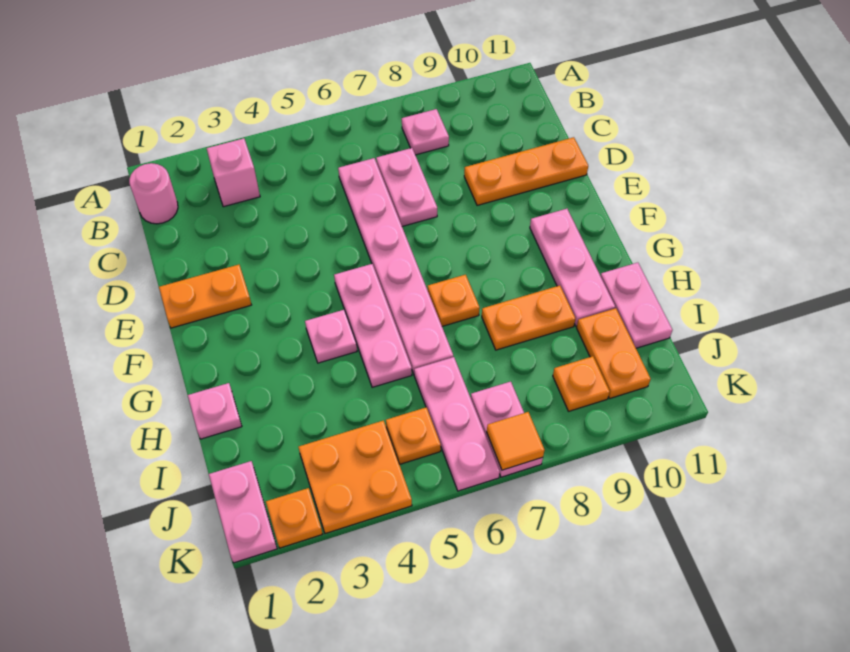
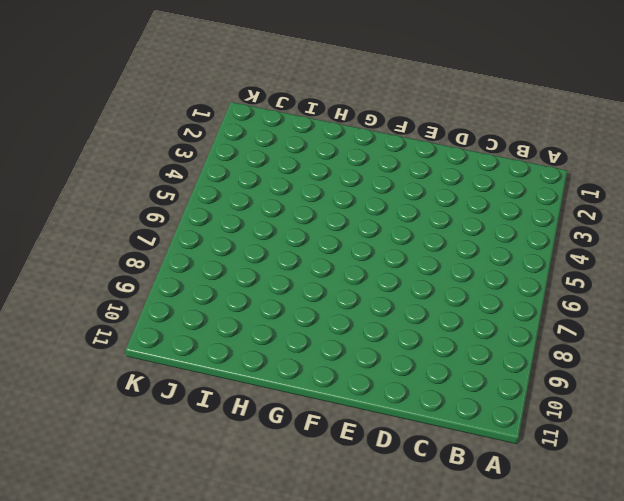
none -> pink 1x1 round brick [129,163,178,224]
none -> pink 1x1 brick [207,138,260,207]
none -> pink 1x1 plate [402,109,449,155]

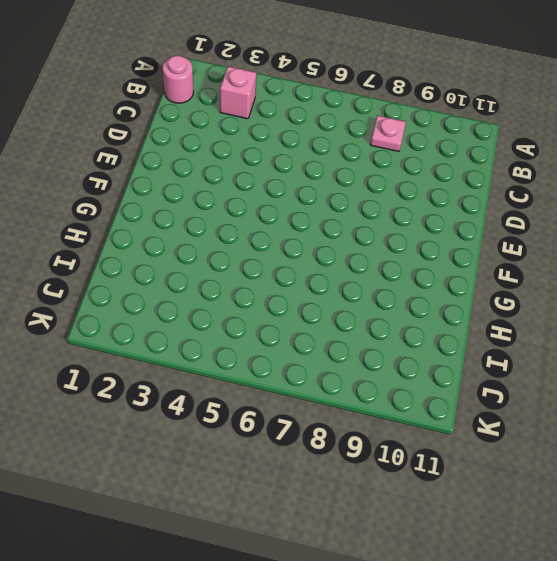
none -> pink 1x6 plate [338,158,453,374]
none -> pink 1x2 plate [376,148,437,226]
none -> orange 1x3 plate [464,137,588,205]

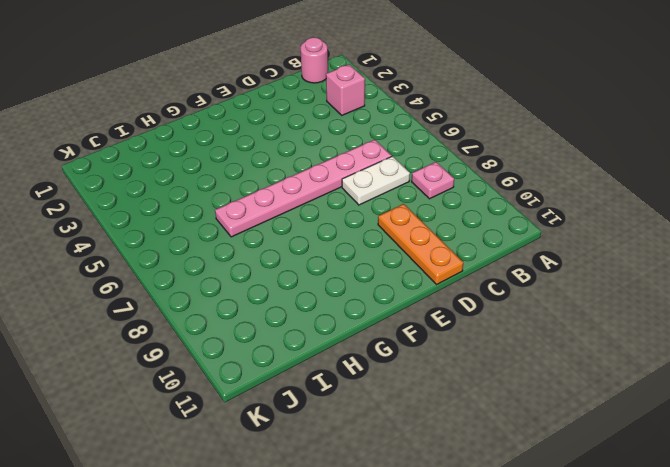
white 1x2 plate [342,156,410,205] -> pink 1x2 plate [376,148,437,226]
none -> orange 1x2 plate [159,265,251,328]
none -> pink 1x3 plate [334,264,412,387]
none -> pink 1x3 plate [530,209,615,326]

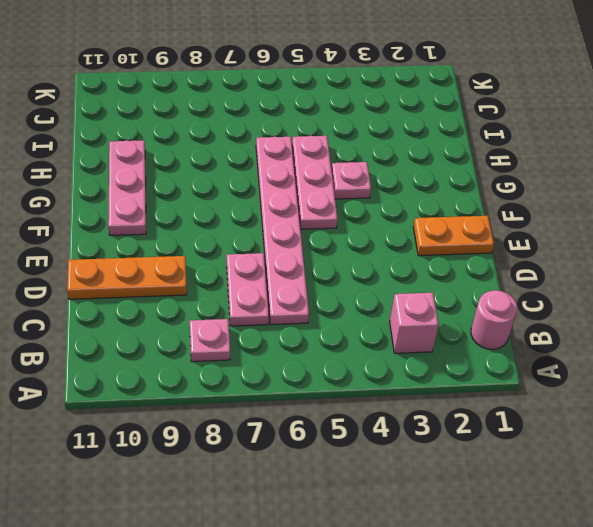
none -> orange 1x1 plate [428,275,480,326]
none -> pink 1x1 plate [188,383,242,439]
none -> orange 1x2 plate [482,286,575,350]

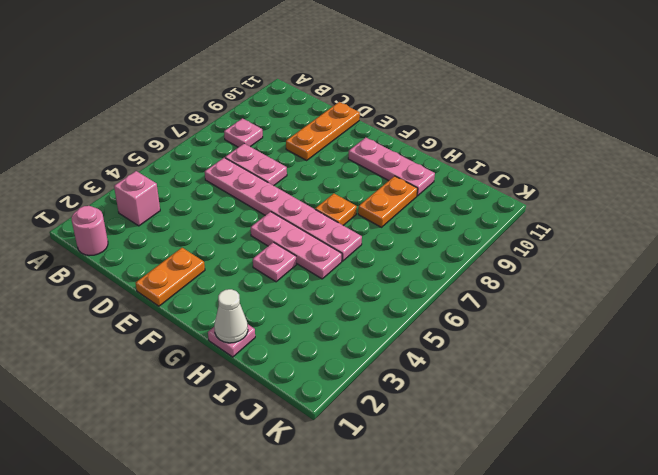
white 1x1 cone [214,289,248,343] -> none
none -> pink 1x2 plate [601,263,672,348]
none -> pink 1x3 plate [414,357,500,491]
none -> orange 1x2 plate [577,308,651,398]

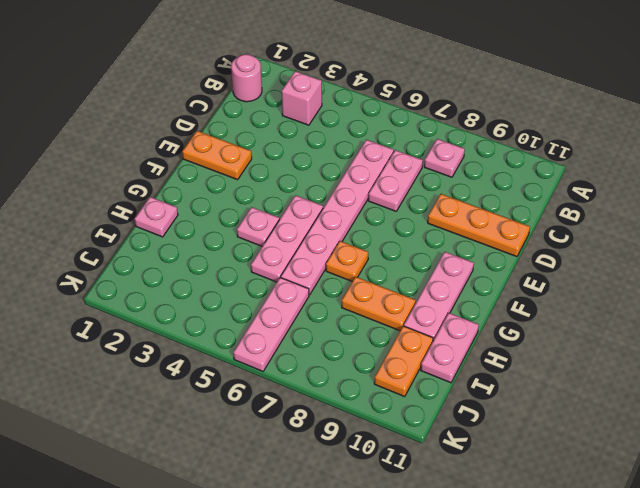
none -> pink 1x2 plate [209,461,277,563]
none -> orange 2x2 plate [299,421,412,534]
none -> orange 1x1 plate [386,407,441,464]

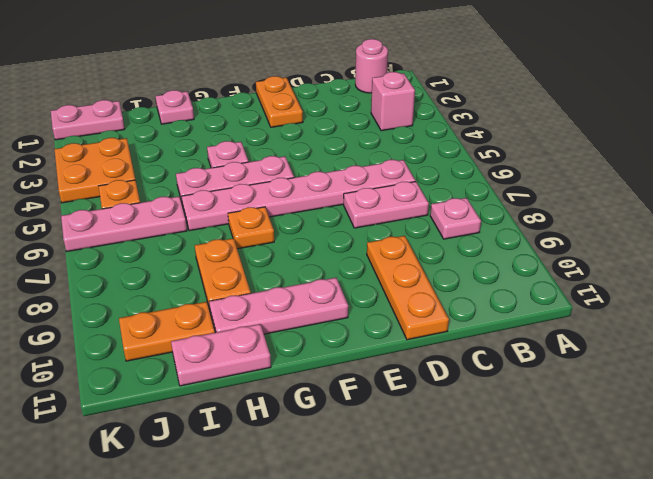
none -> pink 1x2 plate [471,382,543,477]
none -> orange 1x1 plate [553,356,610,411]
none -> orange 1x1 plate [266,488,322,548]

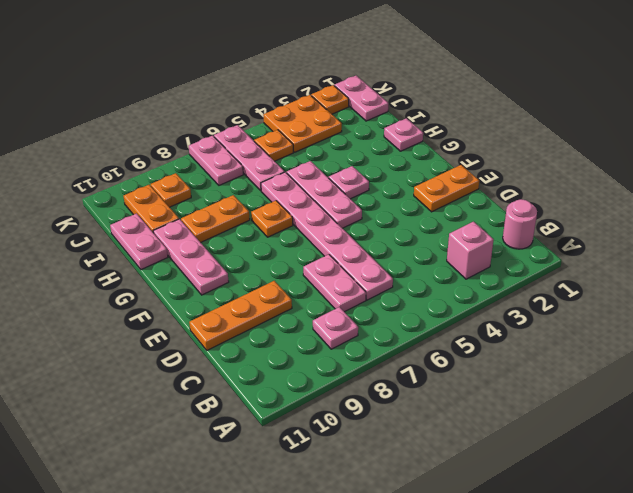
none -> orange 1x1 tile [487,412,545,470]

